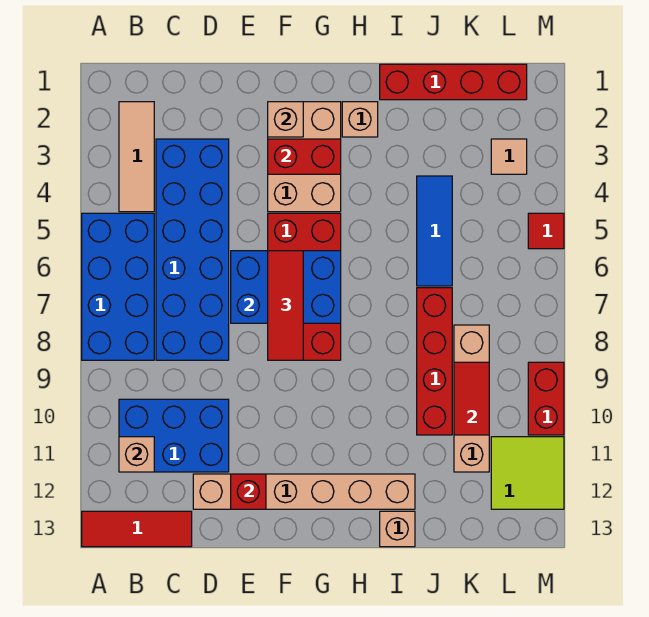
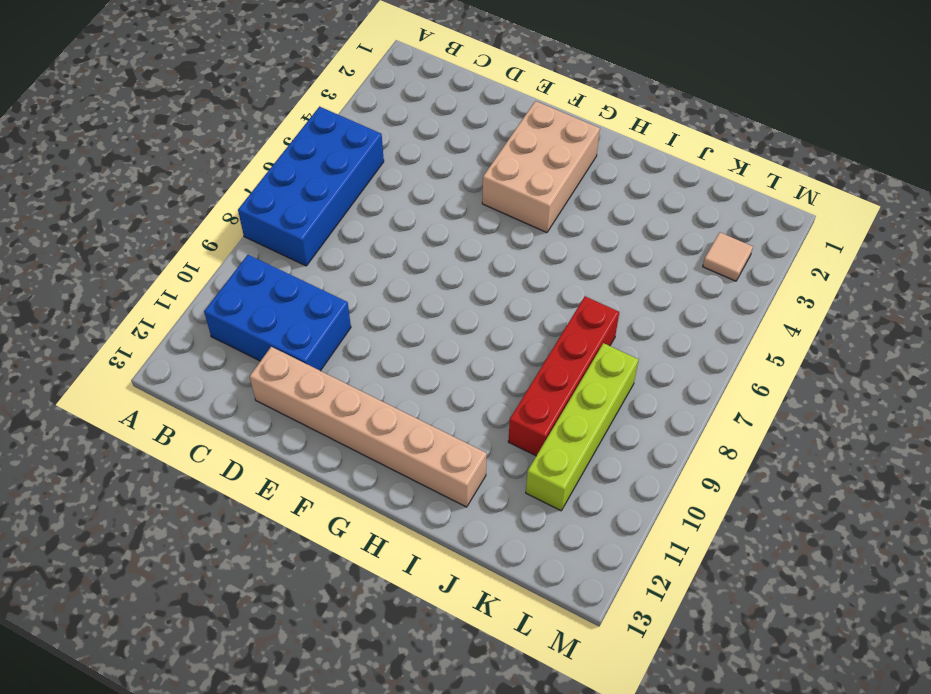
lime 1x4 brick [526,343,639,511] -> tan 1x4 brick [454,325,489,472]
none -> red 1x3 tile [82,511,192,547]
none -> tan 1x3 tile [119,102,154,212]
none -> blue 2x6 brick [156,139,229,360]

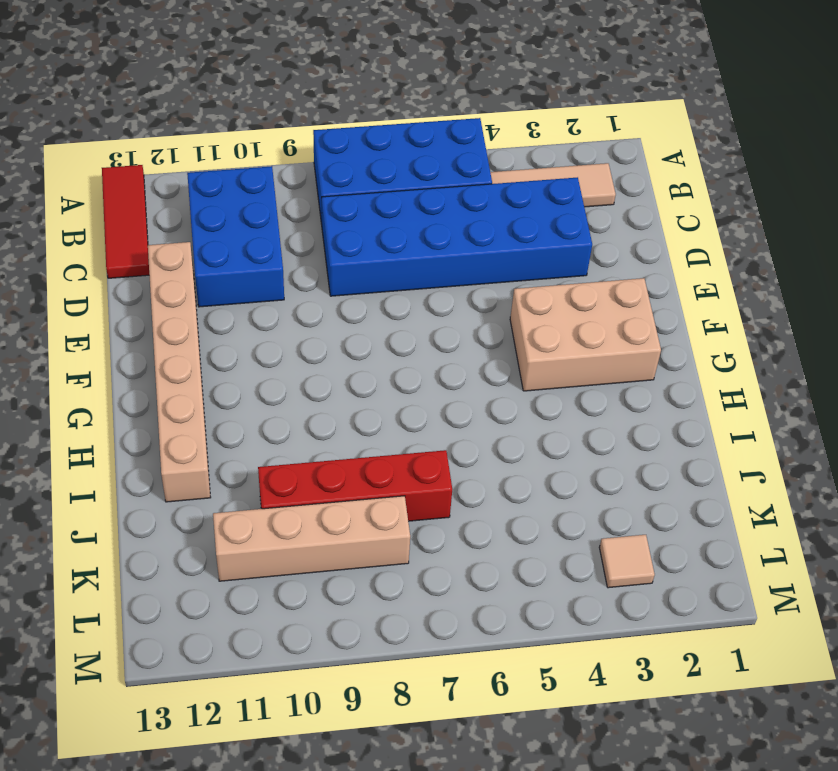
none -> red 2x4 brick [268,213,341,360]
none -> tan 1x1 brick [342,102,378,137]
none -> red 1x4 brick [380,64,527,100]

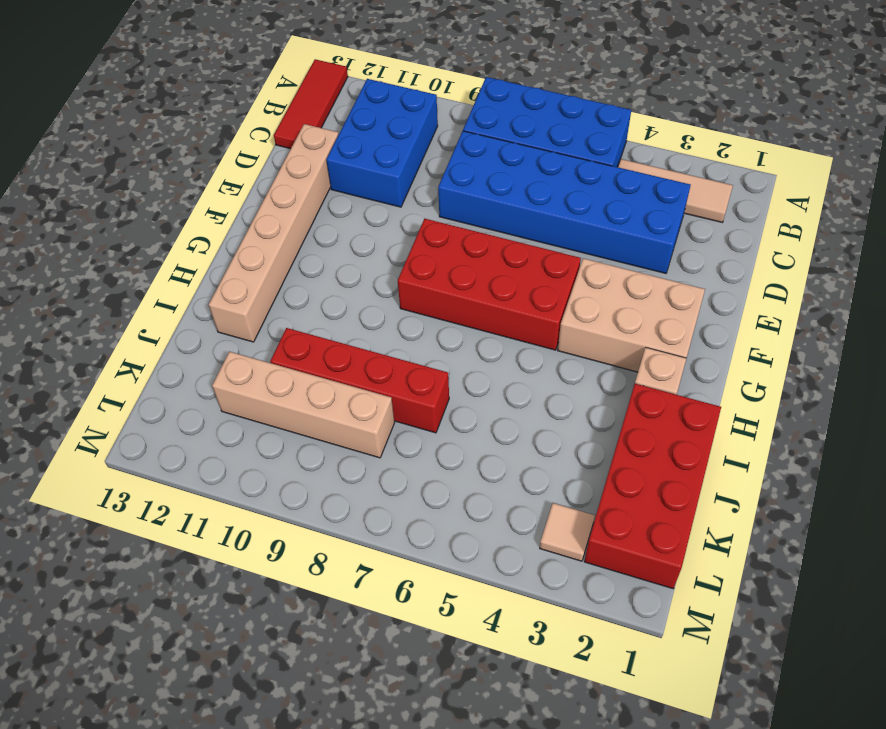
red 2x4 brick [584,384,721,589] -> red 1x4 brick [380,64,527,100]
none -> tan 1x1 brick [380,511,415,547]
none -> blue 1x3 tile [417,176,452,286]
none -> lime 2x2 tile [491,437,564,509]

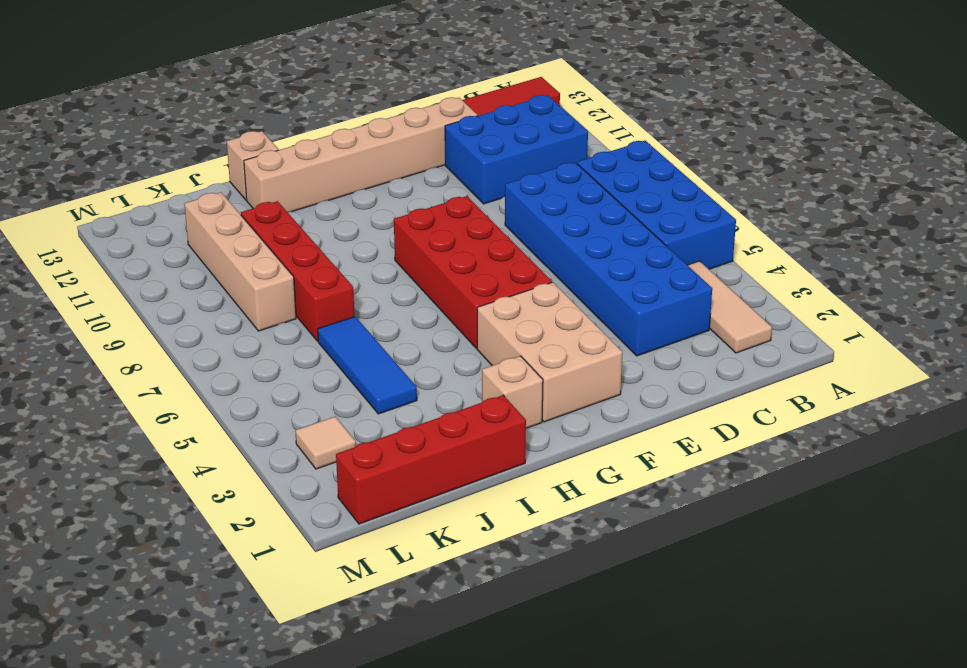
none -> lime 2x2 tile [491,437,564,509]
none -> red 1x1 tile [528,213,564,249]
none -> red 1x2 brick [528,362,564,435]

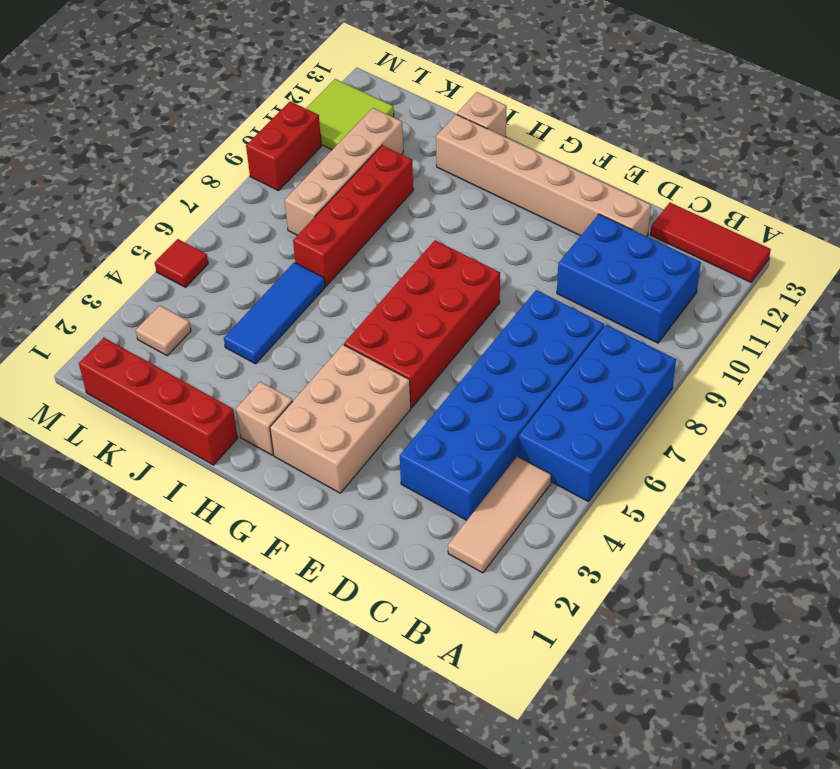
none -> tan 1x1 brick [119,437,154,472]
none -> blue 2x3 brick [231,251,341,323]
none -> red 1x1 brick [231,474,266,509]

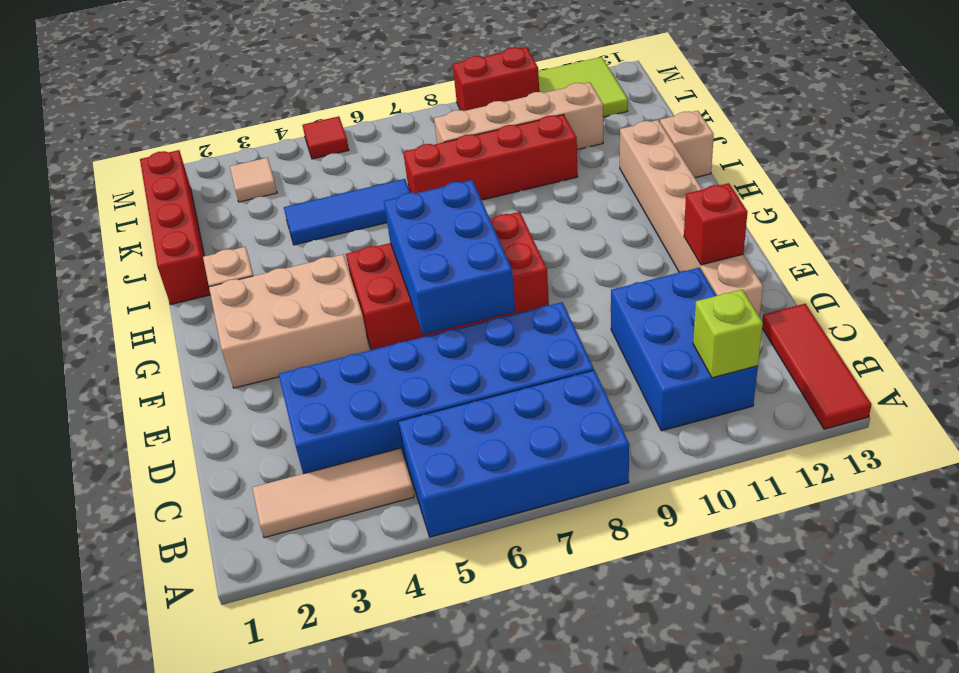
lime 1x1 brick [693,290,763,378] -> tan 1x1 brick [119,437,154,472]
none -> tan 1x1 brick [268,102,303,137]
none -> red 1x2 brick [268,139,341,174]
none -> red 1x2 tile [454,362,489,435]

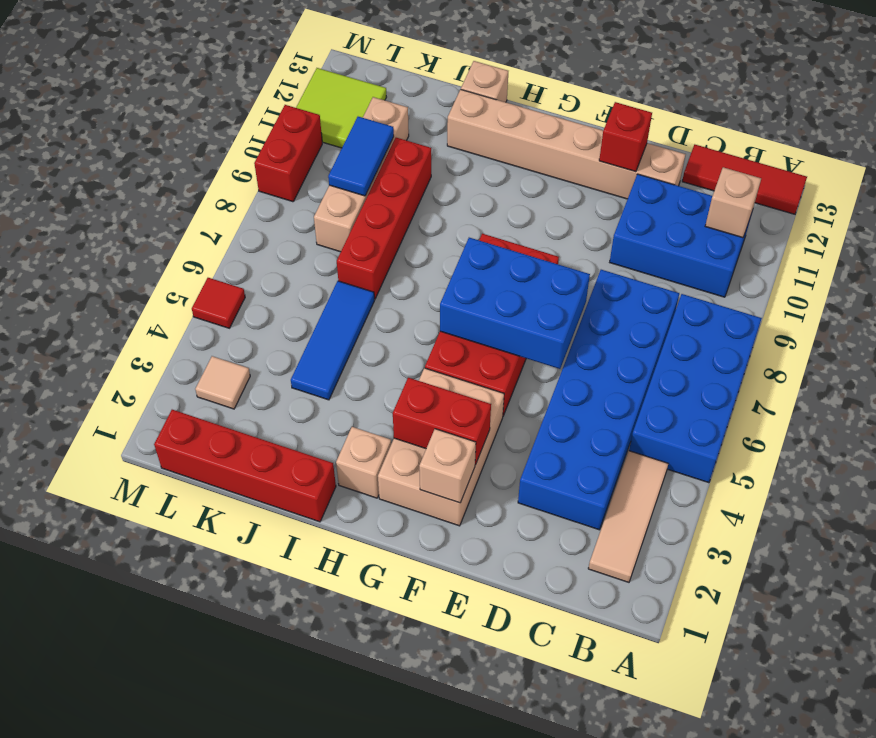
blue 1x2 tile [328,117,394,196] -> red 1x2 tile [454,362,489,435]
none -> red 1x3 tile [268,251,303,360]

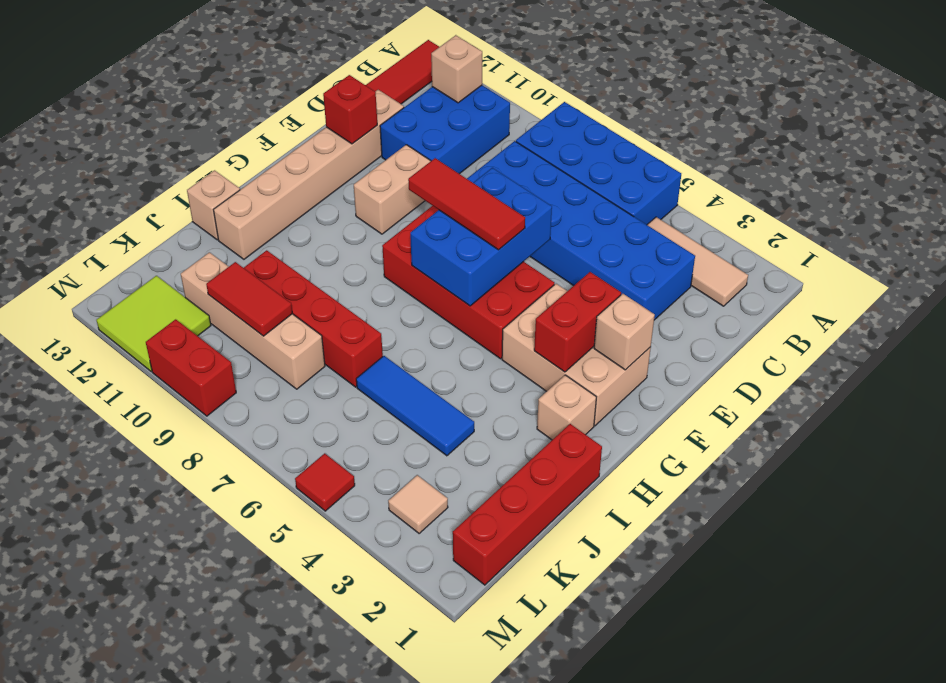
tan 1x2 brick [354,145,431,234] -> none

